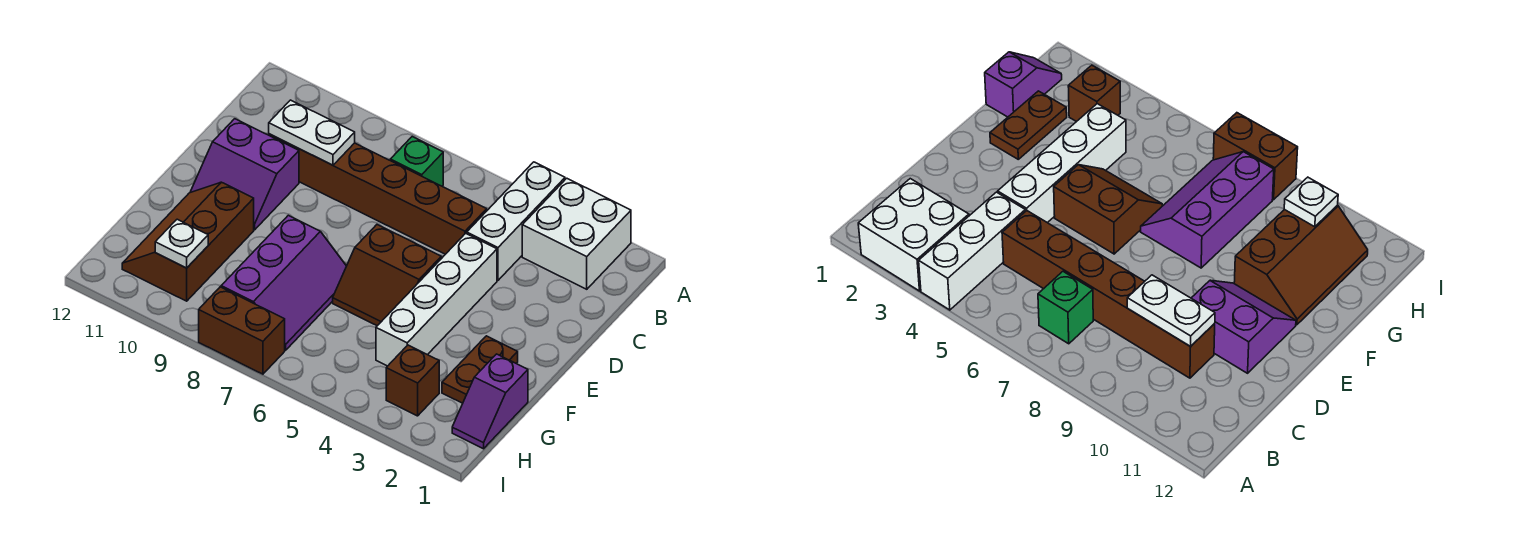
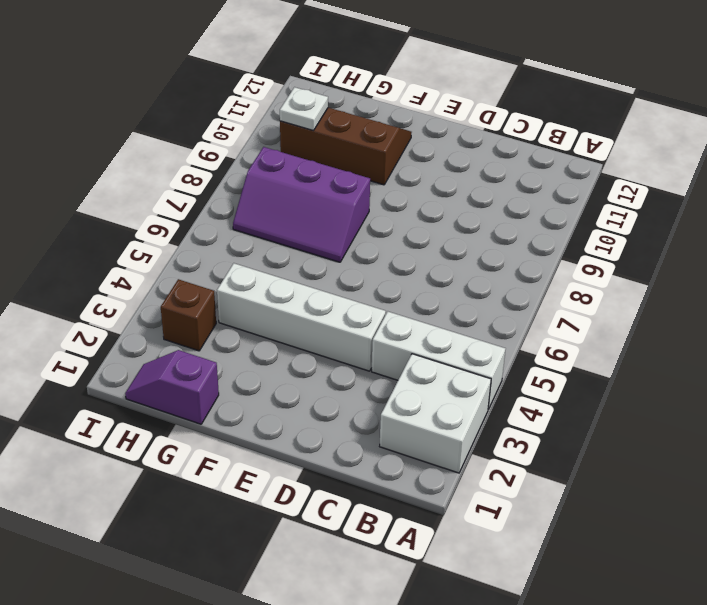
none -> green 1x1 brick [390,137,443,186]
none -> brown 1x6 brick [269,134,487,254]
none -> purple 2x2 slope [191,119,299,230]

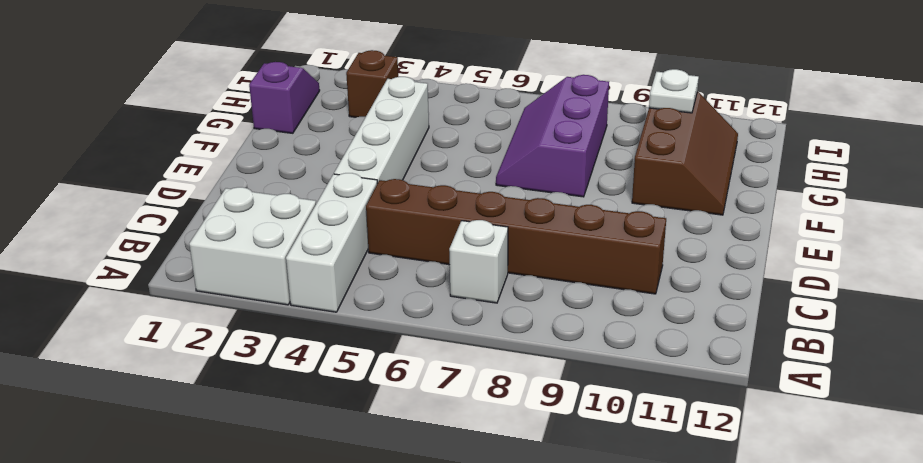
white 1x1 brick [449,220,508,303] -> green 1x1 brick [390,137,443,186]
none -> purple 2x2 slope [191,119,299,230]
none -> brown 2x2 slope [333,225,441,326]
none -> brown 1x2 plate [442,336,518,403]

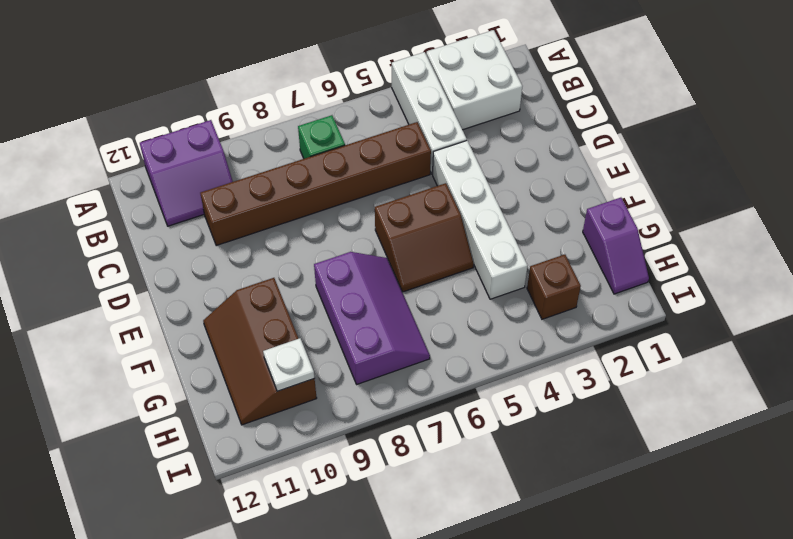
purple 2x2 slope [140,120,233,226] -> purple 2x2 slope moved to [191,119,299,230]
none -> brown 1x2 plate [442,336,518,403]
none -> brown 1x2 brick [199,287,285,374]
none -> white 1x2 plate [269,100,355,165]

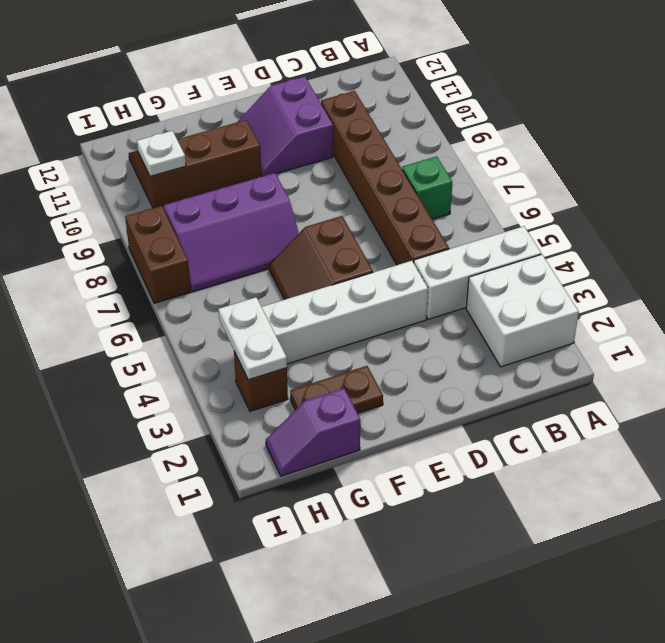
white 1x2 plate [218,297,287,380] -> white 1x2 plate moved to [269,100,355,165]

